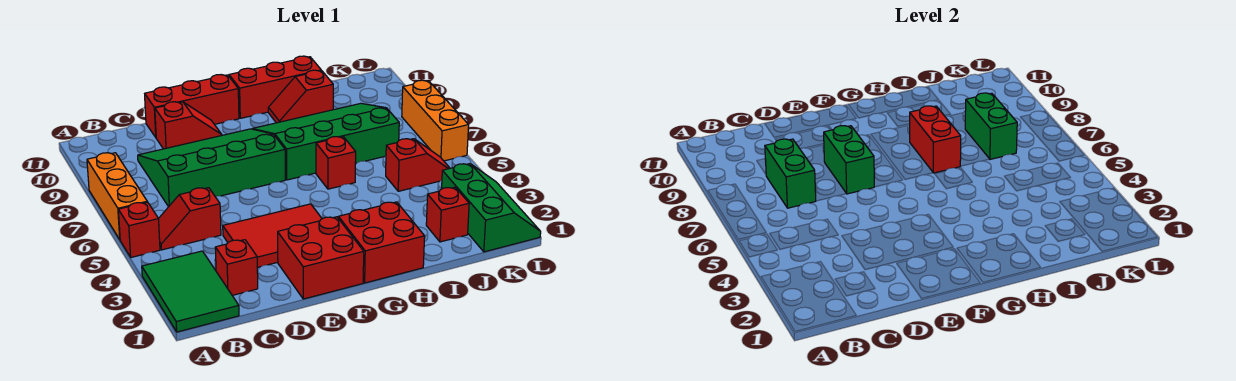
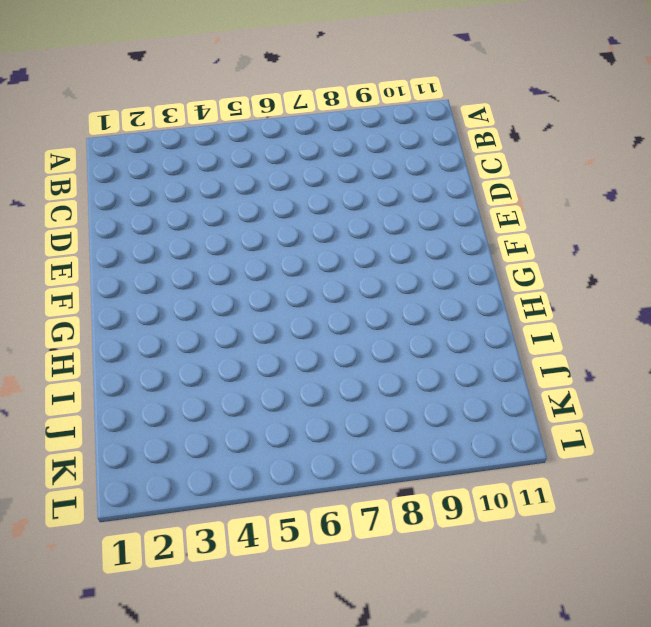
none -> green 2x3 tile [142,251,239,332]
none -> red 1x1 brick [118,202,160,257]
none -> orange 1x3 brick [87,153,147,239]

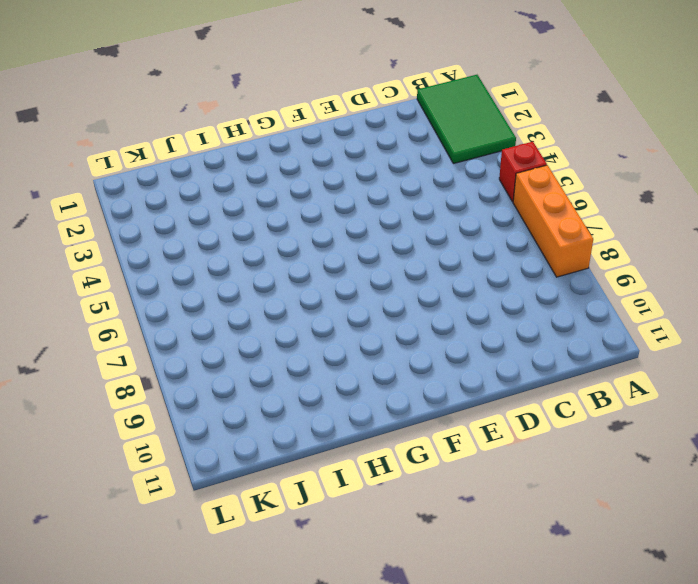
none -> red 1x2 slope [158,188,221,250]
none -> red 1x1 brick [215,240,258,295]
none -> green 3x4 slope [138,129,285,207]

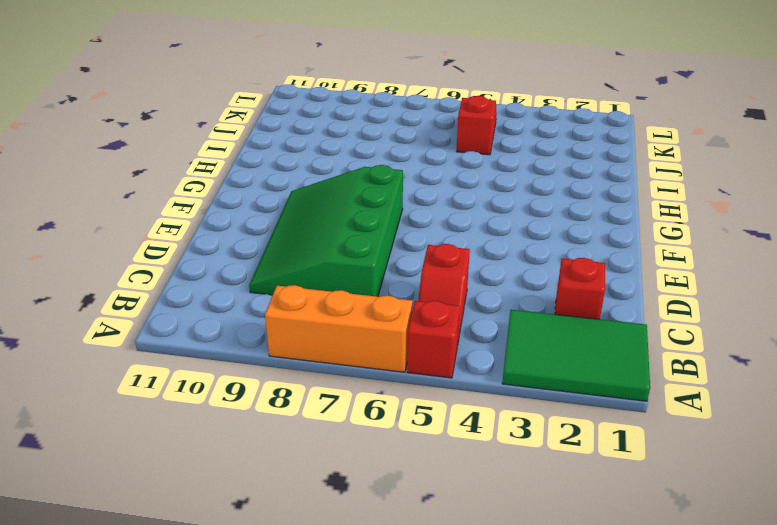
none -> red 2x3 tile [223,204,322,268]
none -> red 1x2 slope [155,102,222,149]
none -> red 1x3 brick [145,75,239,137]

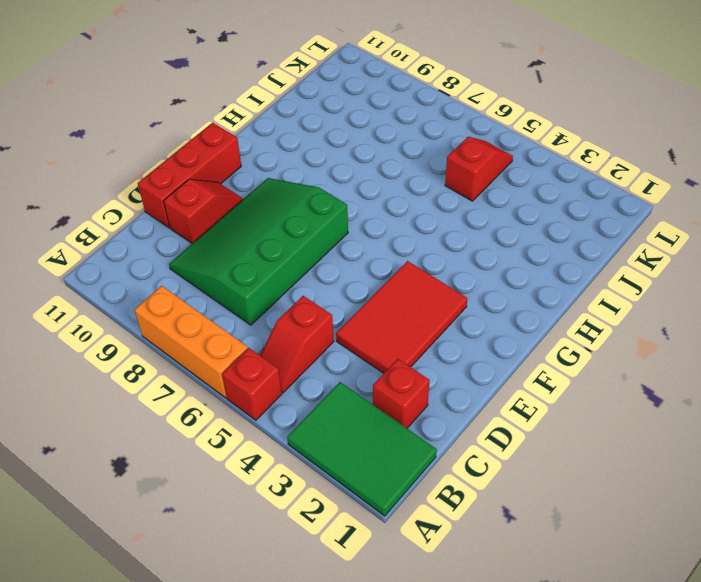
none -> red 2x2 brick [278,217,364,299]
none -> red 2x2 brick [338,202,425,283]
none -> green 3x4 slope [253,103,399,180]

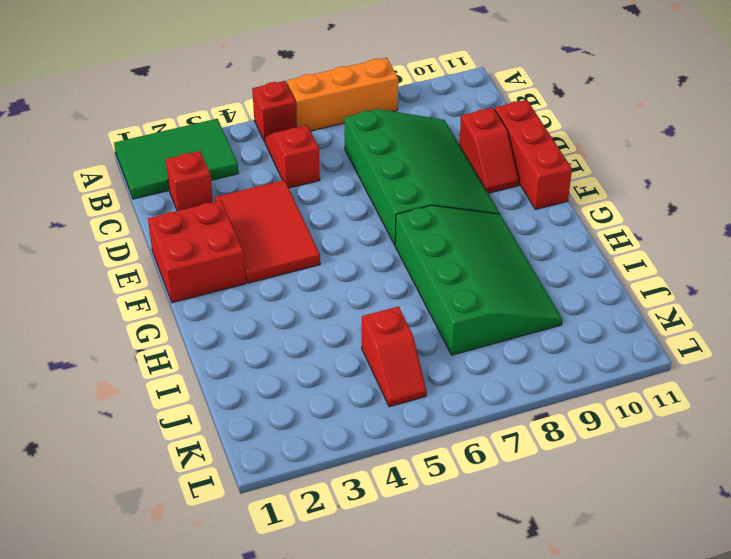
none -> red 2x2 brick [338,202,425,283]
none -> red 1x3 brick [229,56,321,118]
none -> red 1x1 brick [316,137,356,189]

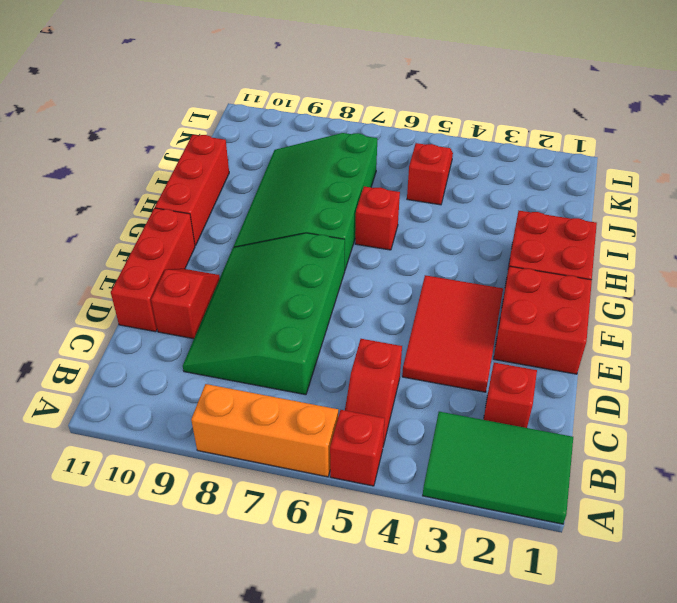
none -> red 1x2 slope [268,70,333,123]
none -> red 1x1 brick [426,187,469,242]
none -> green 2x3 slope [442,164,541,252]

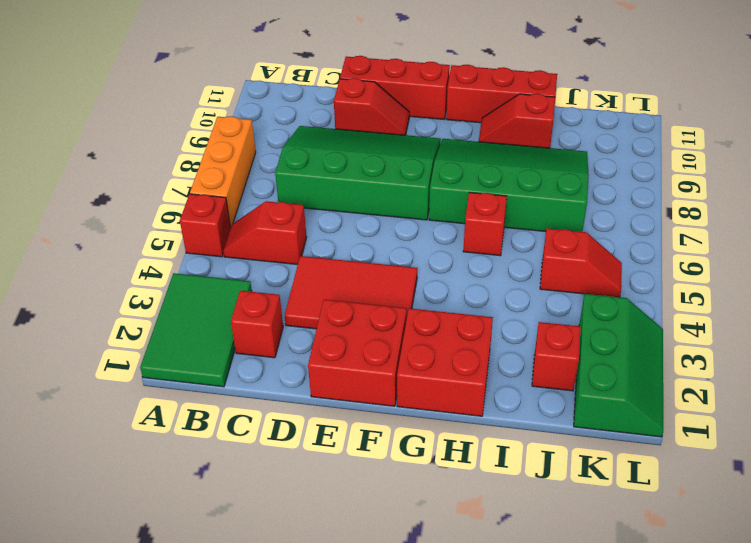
none -> orange 1x3 brick [402,80,469,161]
none -> green 1x2 brick [765,139,816,208]
none -> green 1x2 brick [824,126,874,194]

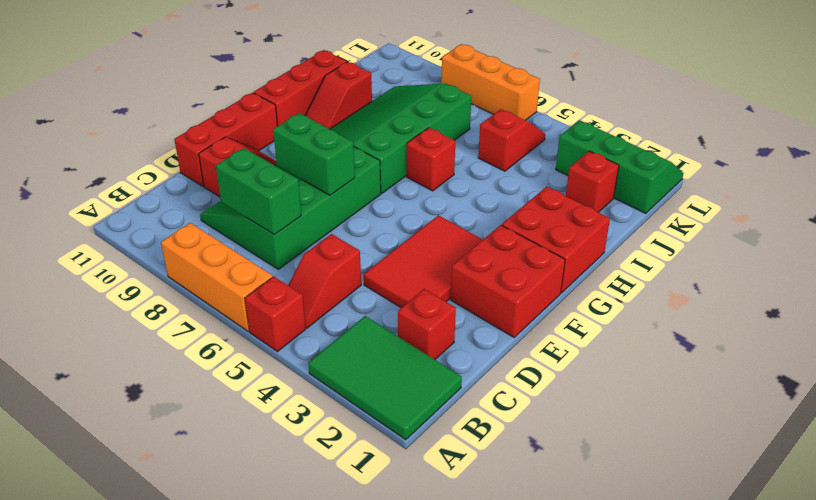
none -> red 1x2 brick [910,106,961,173]
none -> green 1x2 brick [965,93,1017,159]

